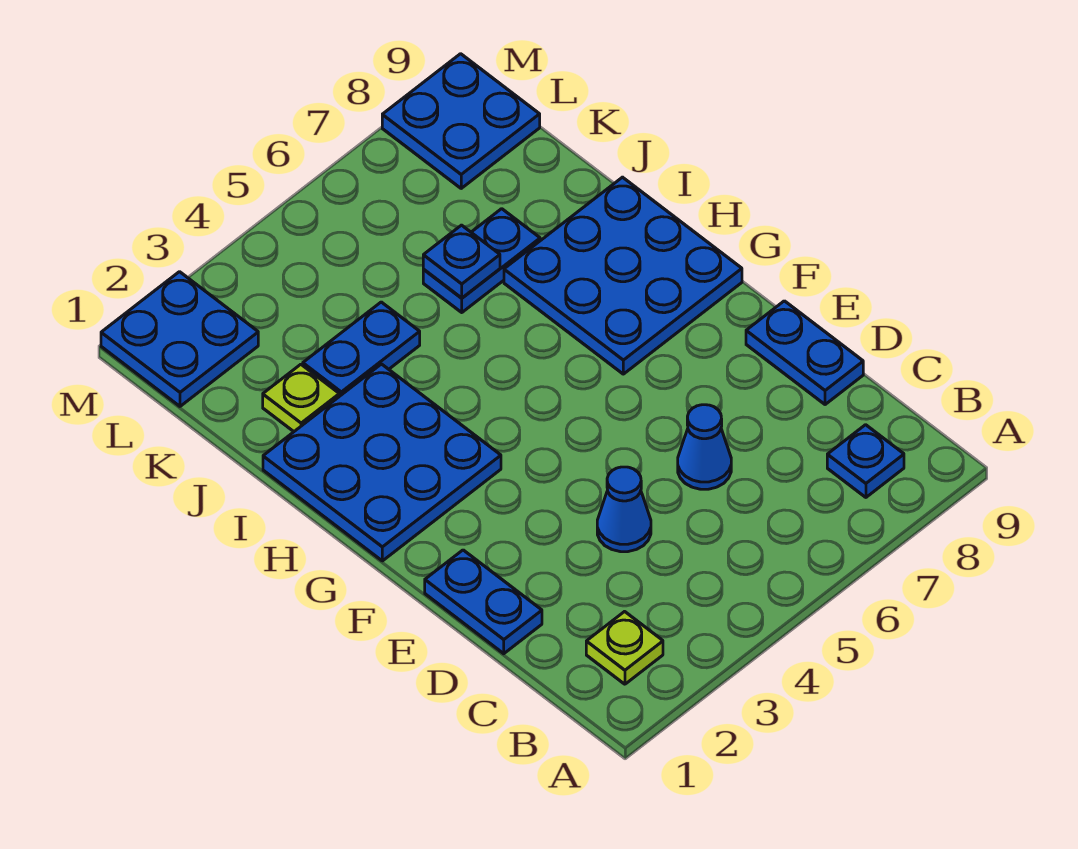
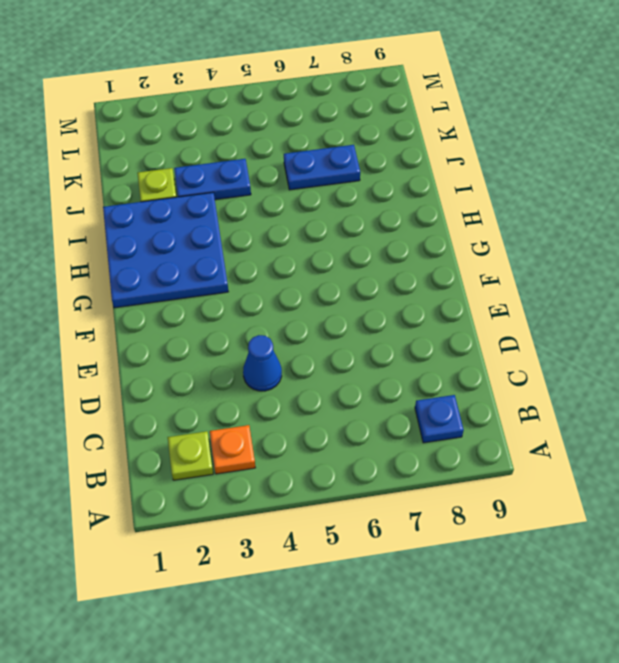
orange 1x1 plate [210,425,255,474] -> none
none -> blue 1x2 plate [425,550,542,654]
none -> blue 1x1 cone [678,405,731,489]
none -> blue 1x2 plate [746,301,863,405]

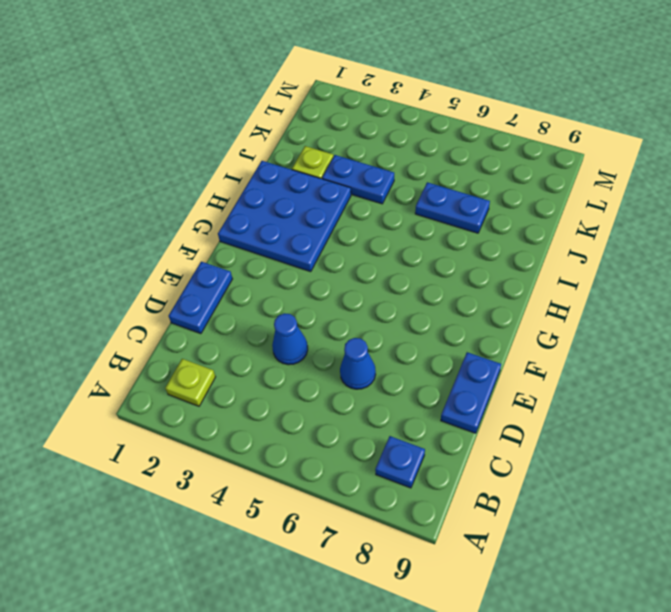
none -> blue 3x3 plate [504,177,742,374]
none -> blue 2x2 plate [101,272,258,406]
none -> blue 2x2 plate [382,54,540,188]

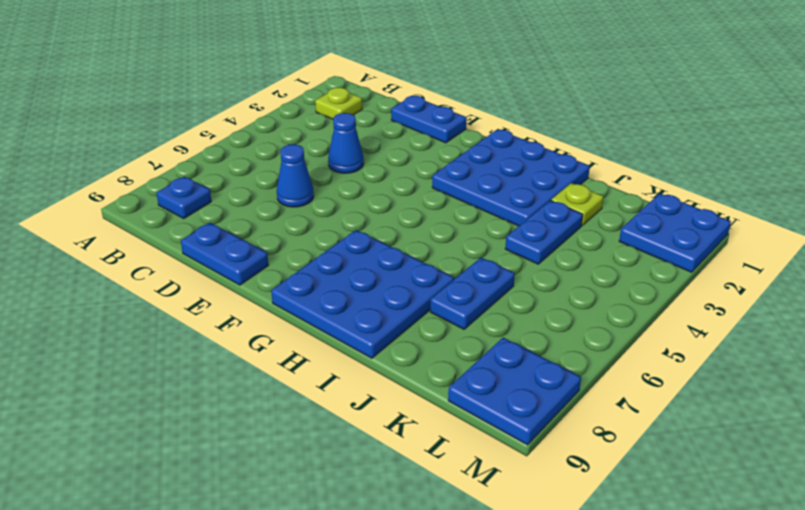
none -> blue 1x1 plate [423,225,500,298]

